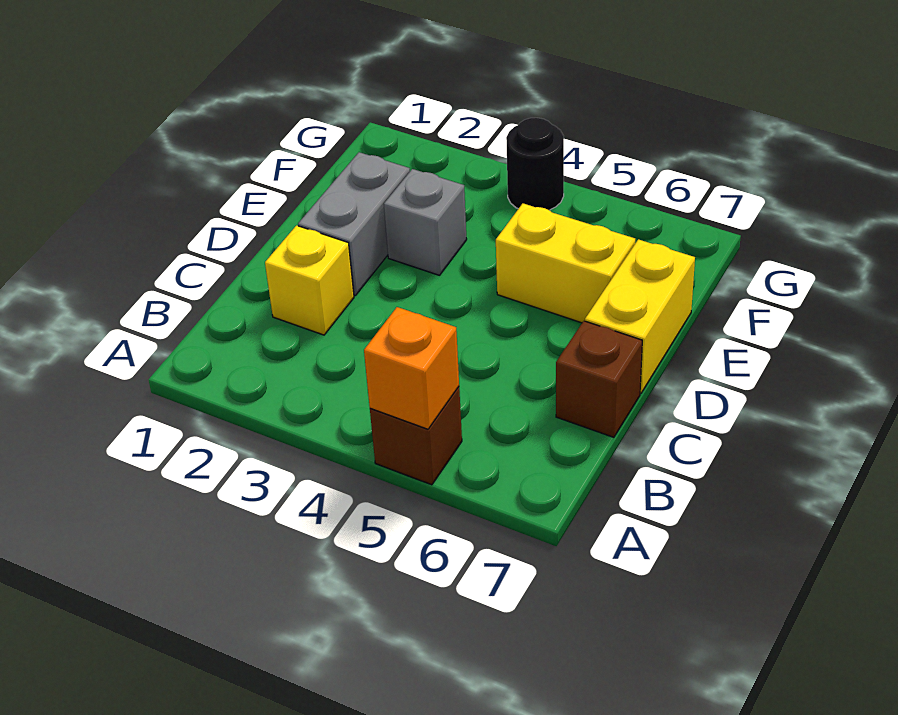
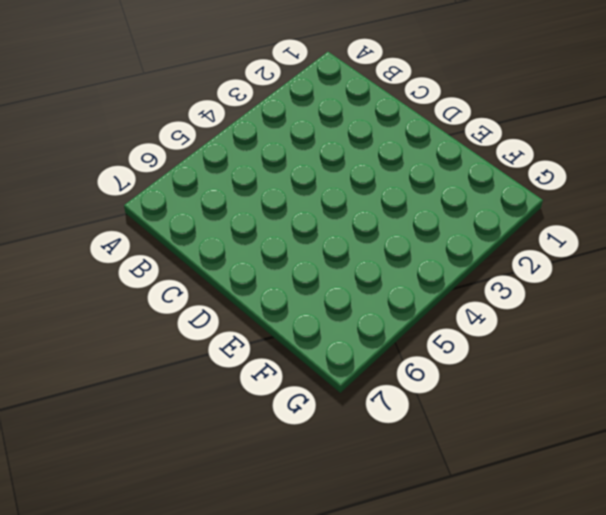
none -> brown 1x1 brick [370,387,462,485]
none -> yellow 1x1 brick [265,226,354,335]

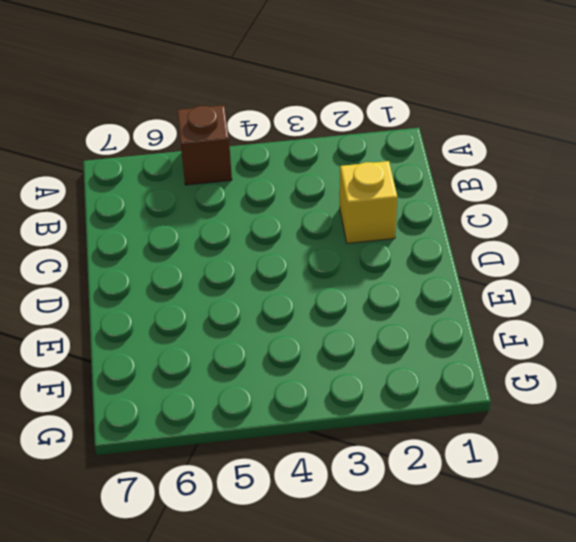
none -> brown 1x1 brick [556,321,642,437]
none -> grey 1x2 brick [298,152,410,296]

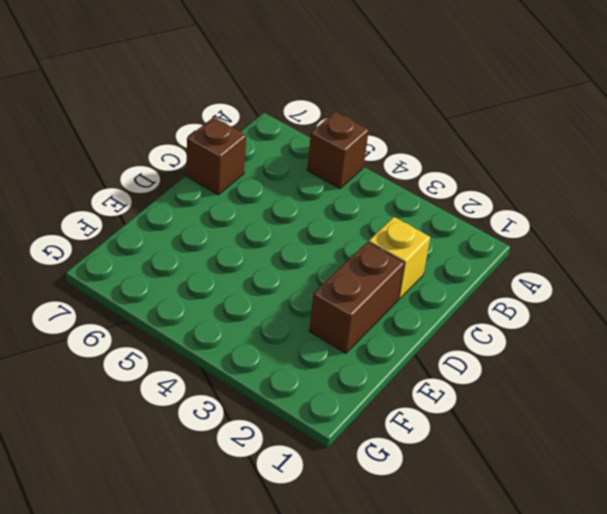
brown 1x2 brick [309,242,404,353] -> grey 1x2 brick [298,152,410,296]
none -> yellow 1x2 brick [585,239,695,393]
none -> grey 1x1 brick [384,169,467,275]

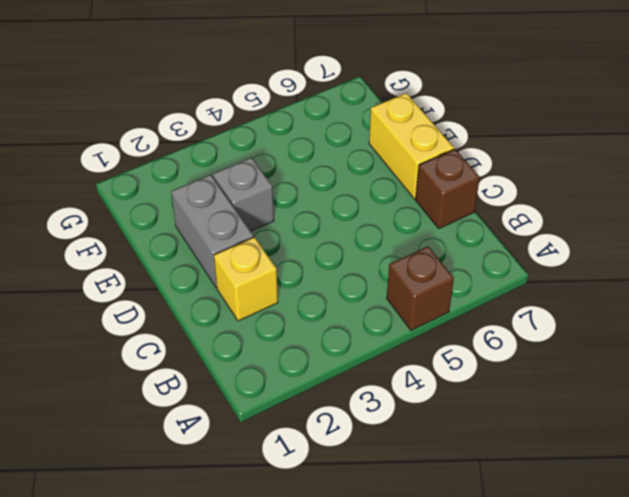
none -> yellow 1x2 brick [496,204,635,323]
none -> black 1x1 round brick [506,118,564,210]

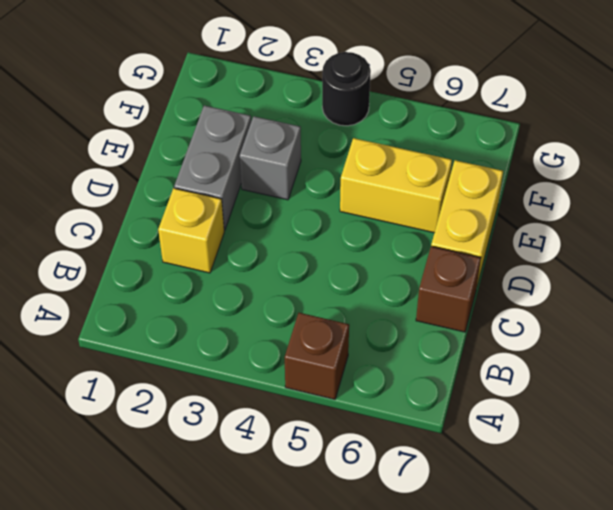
none -> orange 1x1 brick [364,307,459,429]

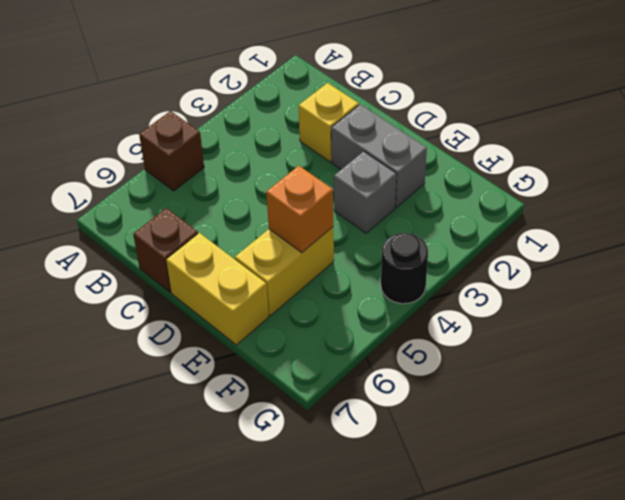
orange 1x1 brick [266,166,333,253] -> orange 1x1 brick moved to [364,307,459,429]

